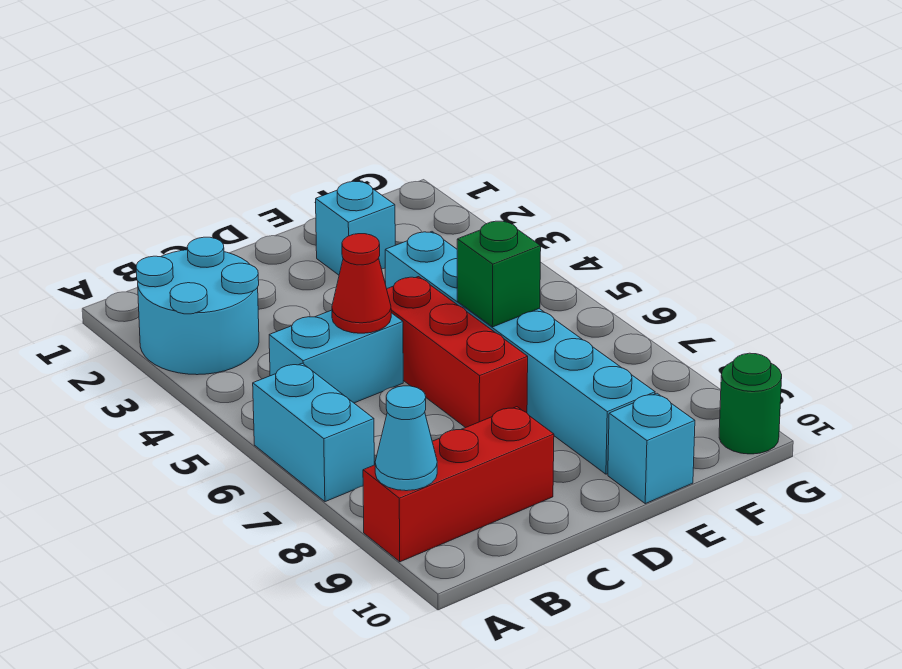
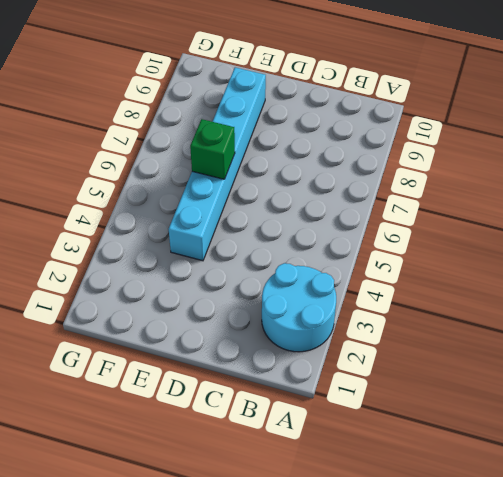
none -> cyan 1x2 brick [253,363,374,502]
none -> red 1x3 brick [363,407,554,562]
none -> cyan 1x2 brick [269,310,403,403]

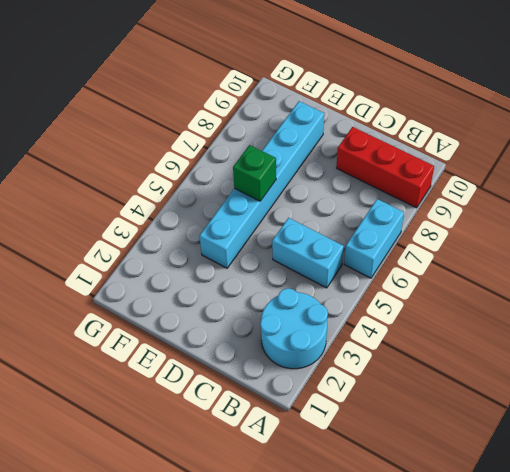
none -> red 1x3 brick [387,277,528,428]
none -> cyan 1x1 brick [316,181,395,275]
none -> cyan 1x1 brick [608,393,695,504]

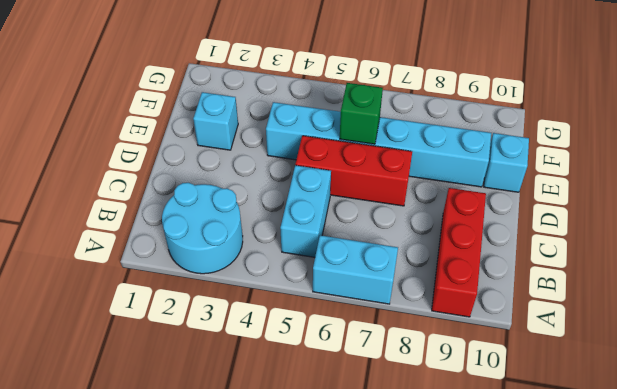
none -> green 1x1 round brick [719,353,782,454]
none -> cyan 1x1 cone [375,386,437,491]
none -> red 1x1 cone [332,234,391,333]

